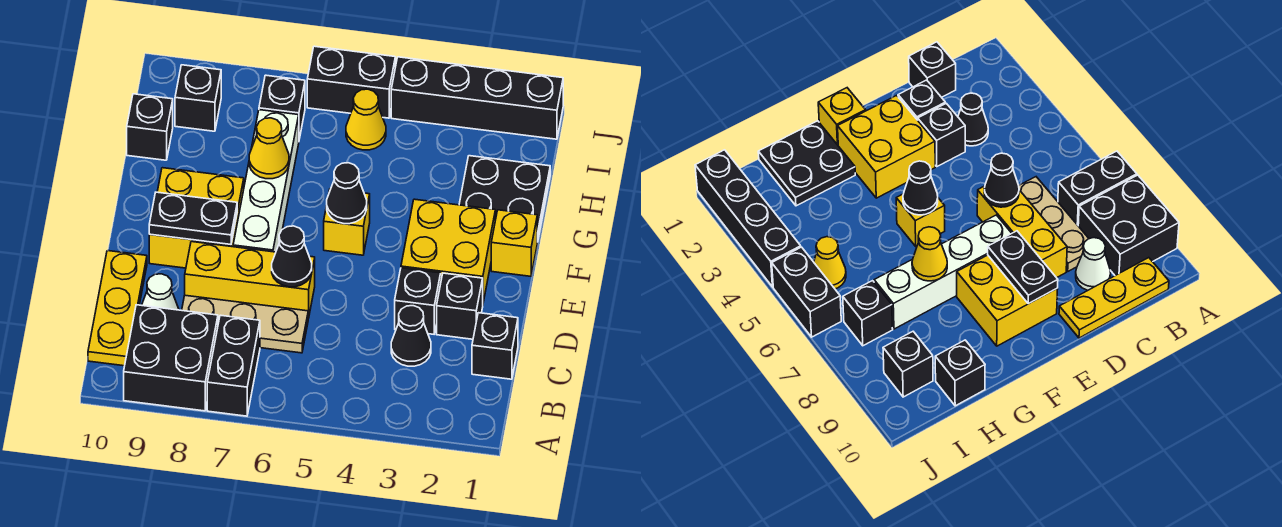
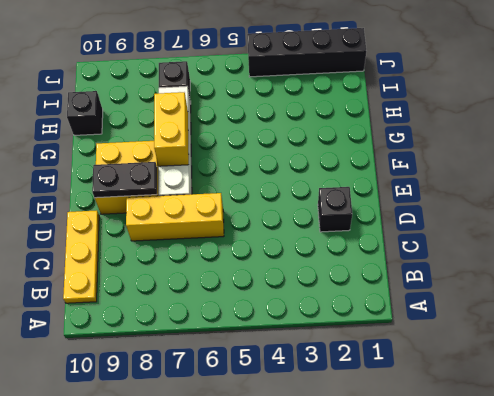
yellow 1x2 brick [154,92,189,166] -> yellow 1x1 cone [249,118,289,179]
none -> black 1x2 brick [207,315,260,416]
none -> black 2x2 brick [124,305,218,411]
none -> black 1x1 brick [472,313,518,379]

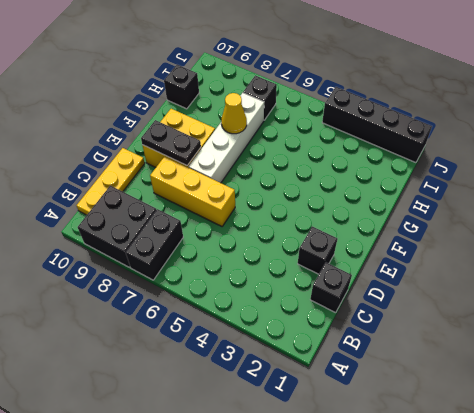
none -> black 1x1 cone [391,306,431,366]
none -> tan 1x3 plate [182,295,308,353]
none -> white 1x1 cone [142,274,179,310]

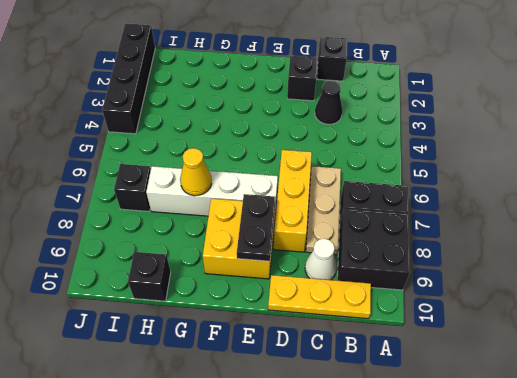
none -> black 1x1 brick [395,268,441,334]
none -> yellow 2x2 brick [401,199,495,302]
none -> yellow 1x1 brick [491,210,537,276]

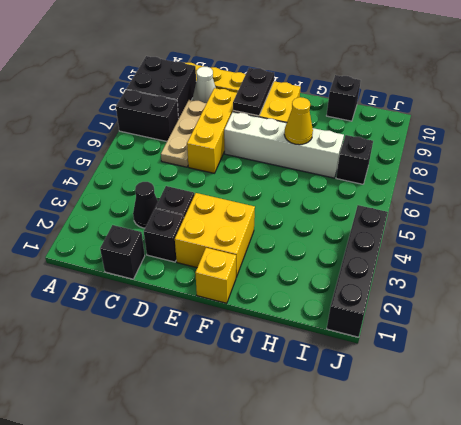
none -> yellow 1x1 brick [324,189,370,255]
none -> black 2x2 plate [459,156,550,242]
none -> yellow 1x1 cone [346,89,386,150]

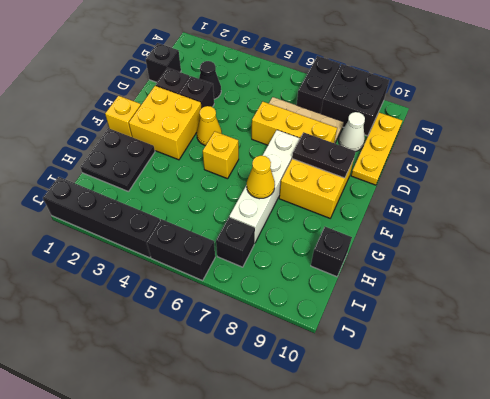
yellow 1x1 cone [197,106,222,145] -> yellow 1x1 cone moved to [346,89,386,150]
none -> black 1x1 brick [175,65,221,131]
none -> black 1x1 cone [272,226,312,287]
none -> black 1x1 cone [327,163,367,224]

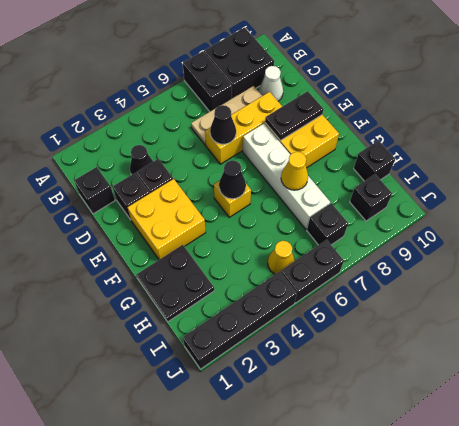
none -> yellow 1x3 plate [88,251,147,366]
none -> yellow 1x1 brick [491,210,537,276]

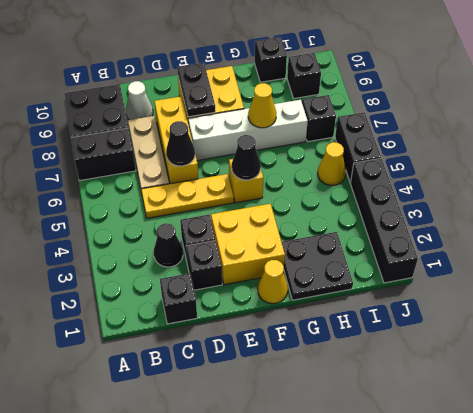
yellow 1x3 plate [141,174,234,218] -> yellow 1x3 plate moved to [88,251,147,366]
yellow 1x1 cone [258,260,288,304] -> yellow 1x1 brick [491,210,537,276]

